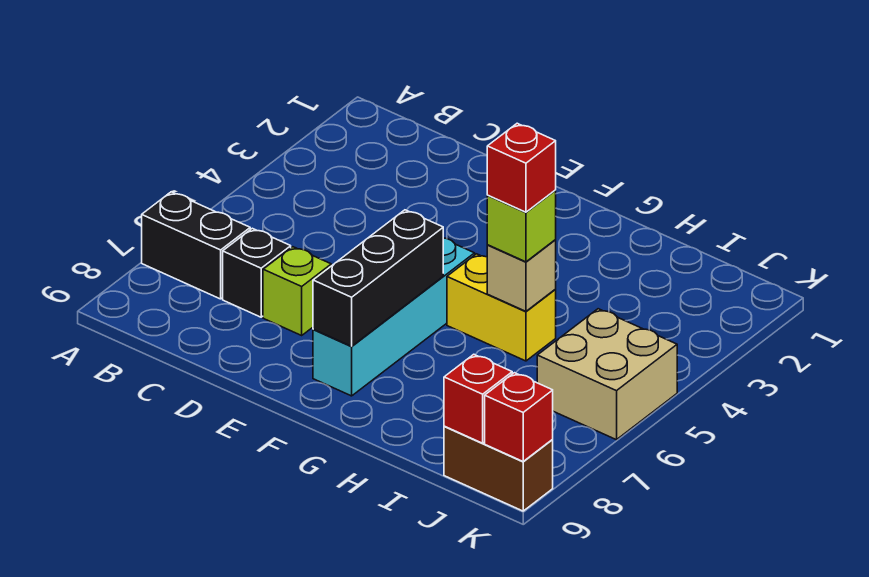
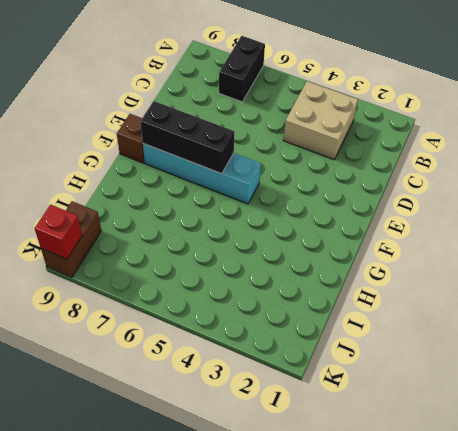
tan 2x2 brick [283,81,358,159] -> tan 2x2 brick moved to [537,309,677,440]
brown 1x1 brick [117,114,145,163] -> none
none -> black 1x1 brick [223,228,291,317]
none -> lime 1x1 brick [263,247,331,335]
none -> yellow 1x2 brick [447,254,556,361]

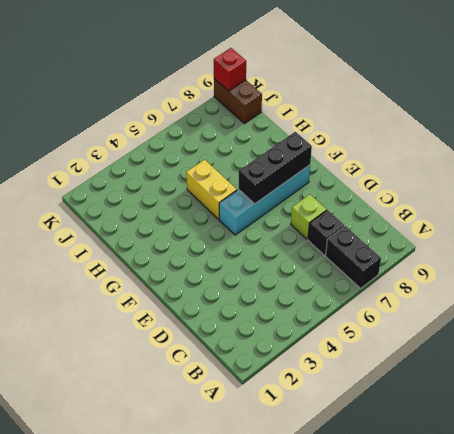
none -> tan 2x2 brick [537,309,677,440]
none -> tan 1x1 brick [487,240,556,311]
none -> red 1x1 brick [444,354,512,443]

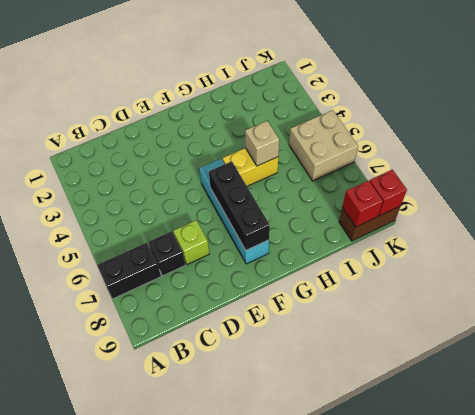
none -> lime 1x1 brick [487,191,556,262]
none -> red 1x1 brick [487,123,556,212]

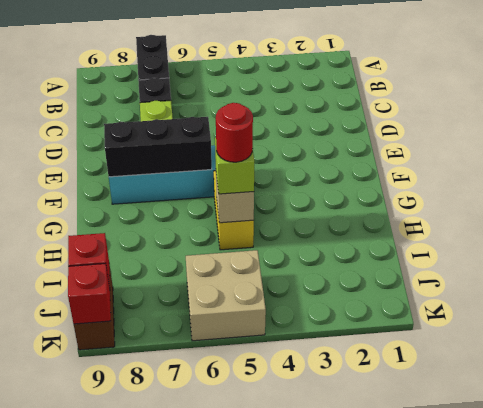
red 1x1 round brick [216,103,253,162] -> red 1x1 brick [487,123,556,212]

